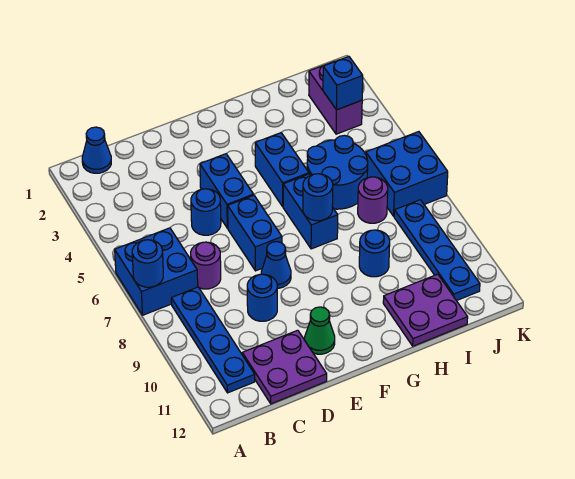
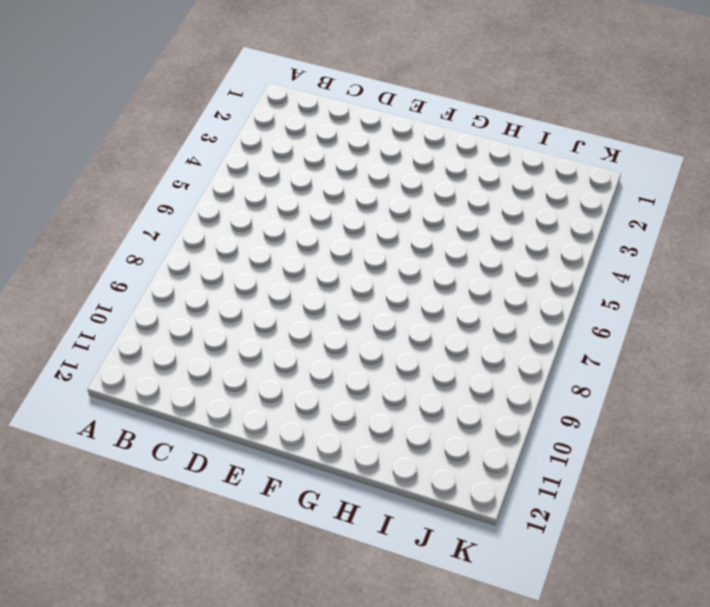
none -> blue 2x2 brick [115,228,198,315]
none -> blue 1x1 cone [82,127,111,173]
none -> blue 1x4 plate [171,287,255,393]

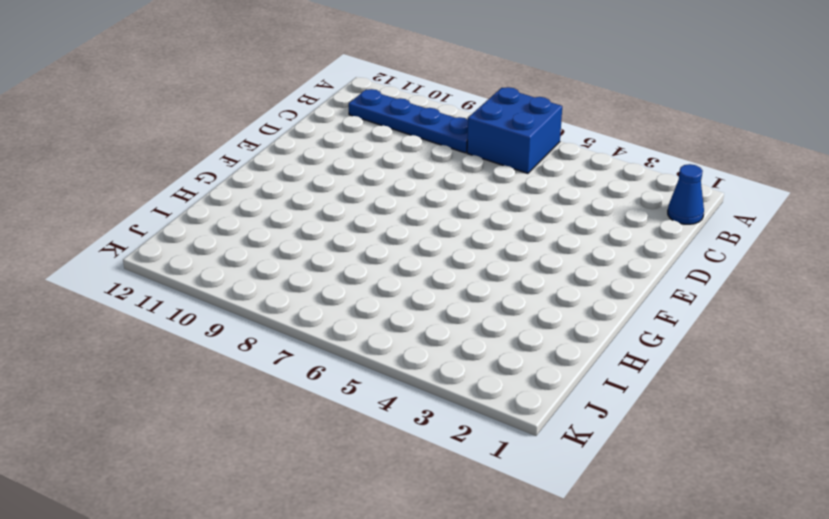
none -> purple 1x1 round brick [191,242,221,289]
none -> purple 2x2 plate [242,330,327,404]
none -> blue 1x1 round brick [191,189,221,235]

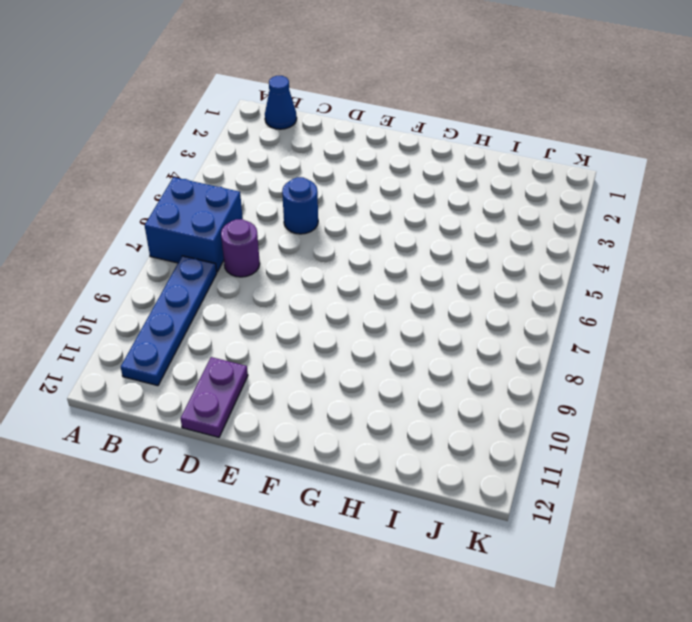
purple 1x2 plate [181,357,248,437] -> purple 2x2 plate [242,330,327,404]
none -> blue 1x1 round brick [247,274,277,321]
none -> blue 1x2 brick [200,154,254,228]
none -> blue 1x2 brick [228,195,282,271]

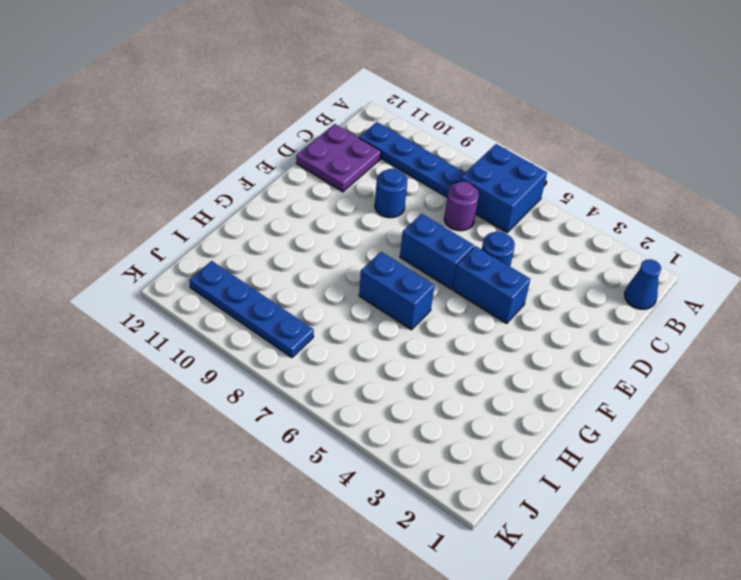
none -> blue 1x1 cone [261,242,291,288]
none -> green 1x1 cone [305,307,335,354]
none -> blue 1x2 brick [255,133,309,207]

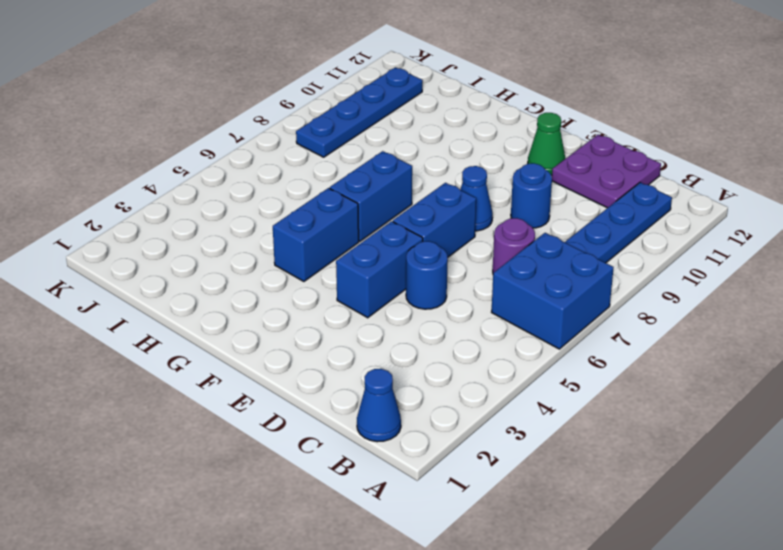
none -> blue 2x2 round brick [307,135,368,209]
none -> blue 1x1 round brick [359,230,390,277]
none -> purple 2x2 plate [383,274,468,346]

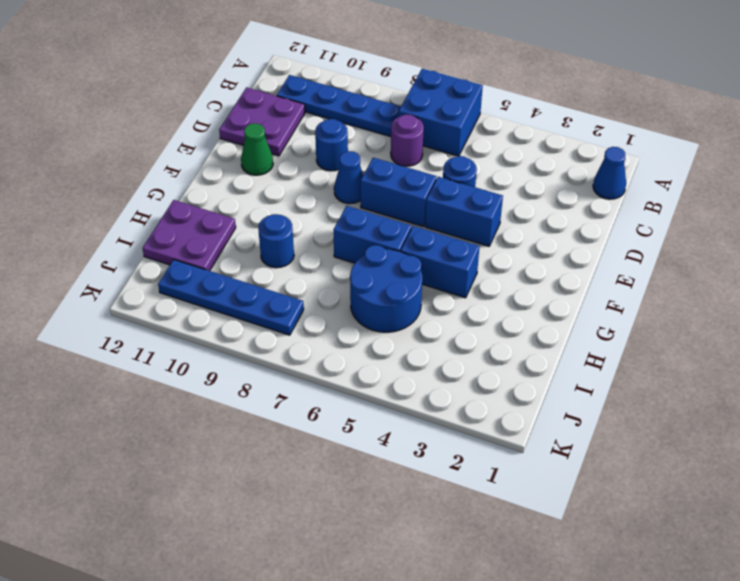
none -> purple 1x1 round brick [358,177,388,223]
none -> purple 1x2 brick [309,61,362,134]
none -> blue 2x2 brick [366,132,448,216]

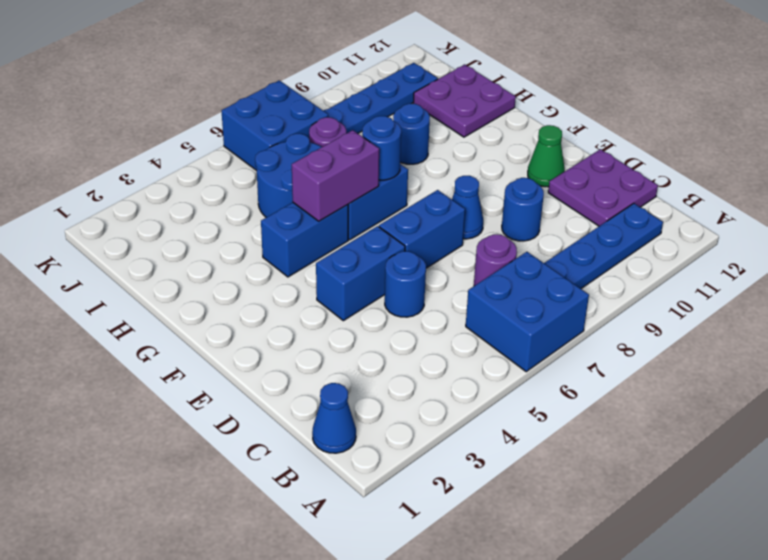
purple 1x2 brick [292,130,379,221] -> purple 1x2 brick moved to [309,61,362,134]
none -> blue 1x1 round brick [132,240,163,287]
none -> blue 1x1 brick [323,57,363,110]

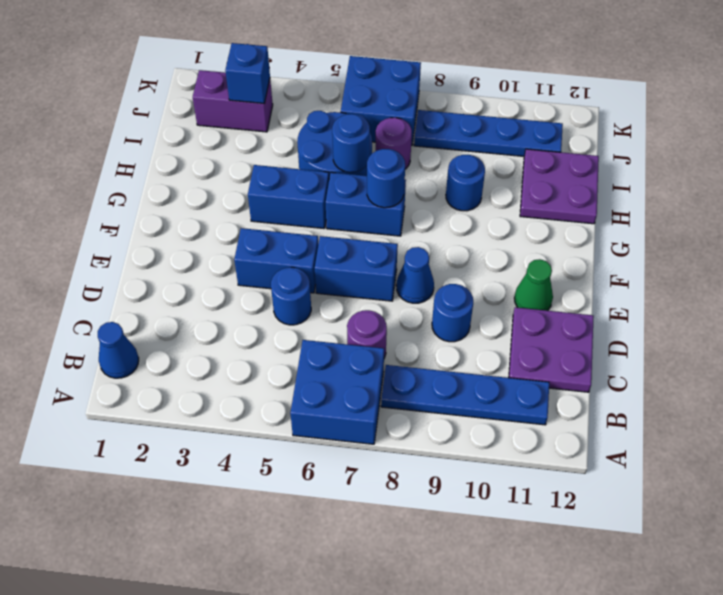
blue 1x1 round brick [332,114,370,172] -> blue 1x1 round brick moved to [132,240,163,287]

